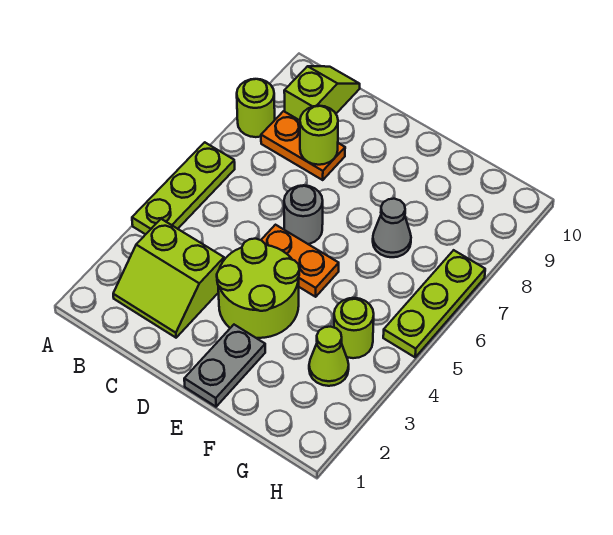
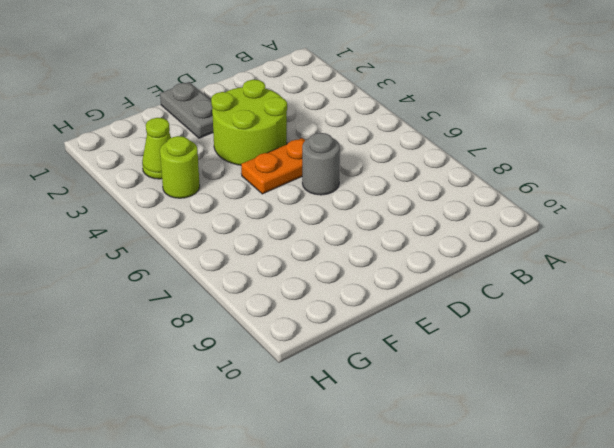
none -> lime 1x3 plate [132,142,235,234]
none -> lime 1x1 round brick [237,79,275,137]
none -> lime 2x2 slope [113,219,224,338]

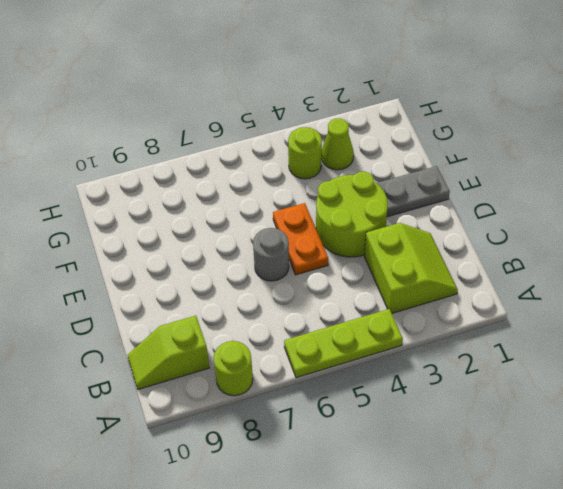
none -> orange 1x2 plate [261,111,345,180]
none -> grey 1x1 cone [373,199,411,257]
none -> lime 1x3 plate [383,250,485,357]

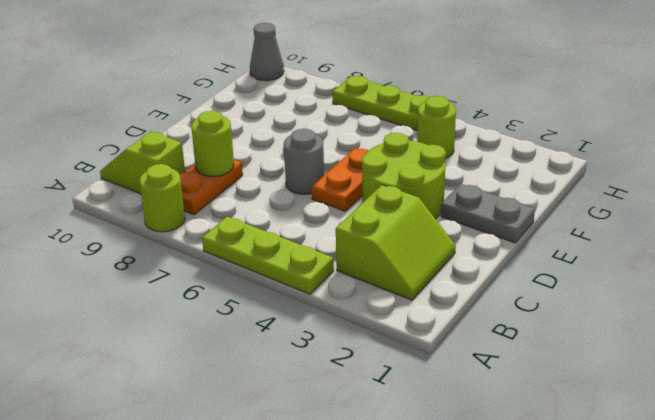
grey 1x1 cone [250,23,284,81] -> grey 1x1 cone moved to [373,199,411,257]
none -> lime 1x1 cone [309,327,349,386]

